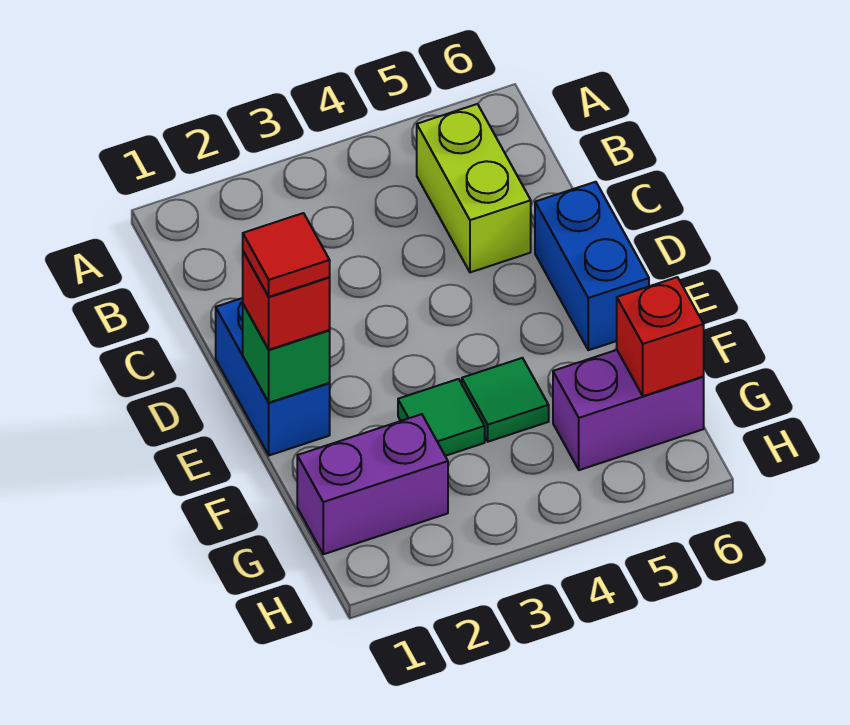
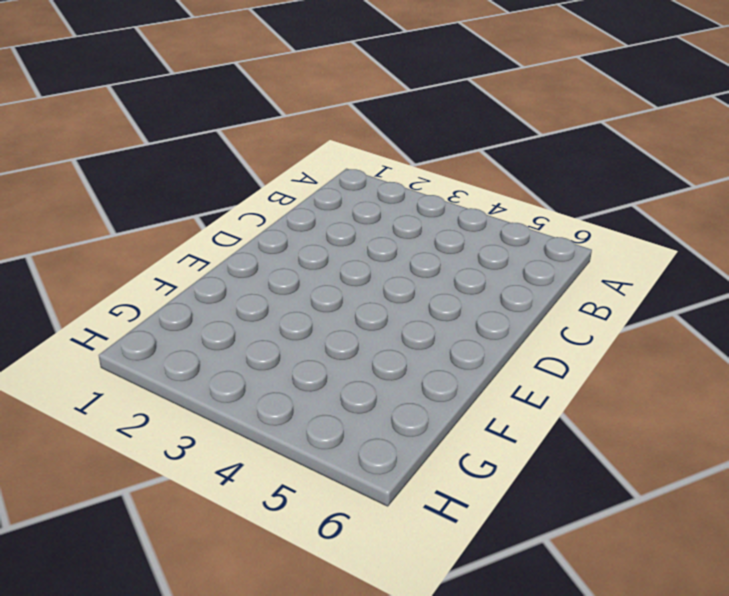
none -> lime 1x2 brick [417,104,531,272]
none -> blue 1x2 brick [216,298,330,455]

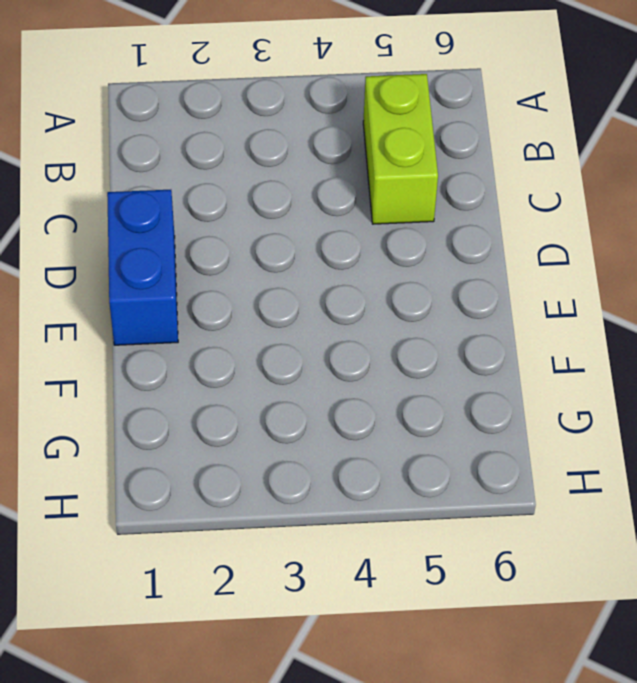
none -> blue 1x2 brick [535,182,649,350]
none -> green 1x1 tile [398,379,485,456]

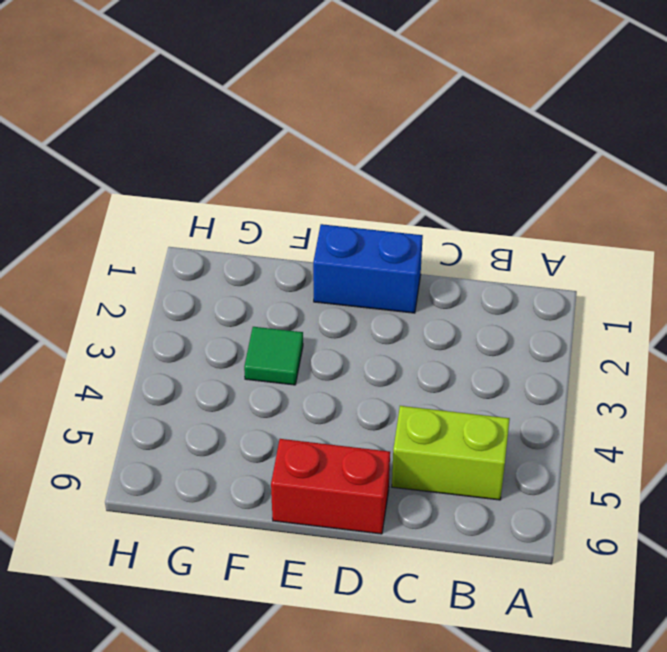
red 1x2 brick [271,439,390,534] -> blue 1x2 brick [535,182,649,350]
none -> green 1x1 tile [462,358,549,442]
none -> purple 1x2 brick [297,414,448,554]

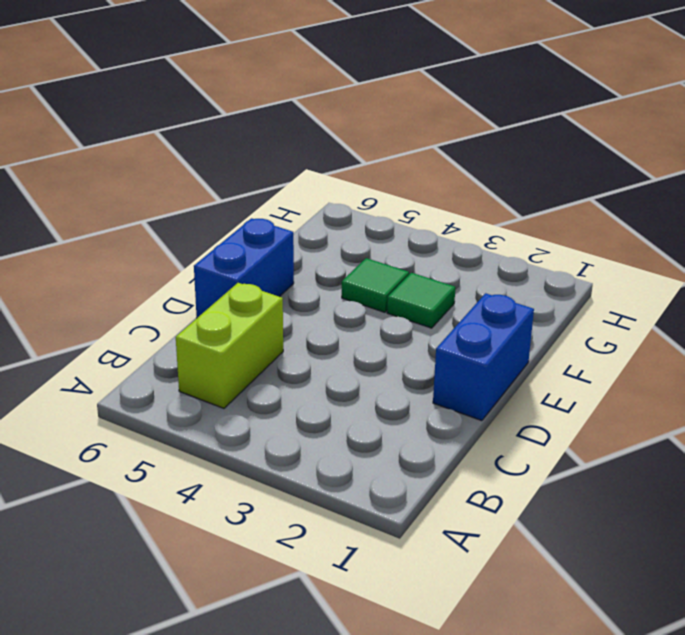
none -> purple 1x2 brick [297,414,448,554]
none -> purple 1x2 brick [553,350,704,470]

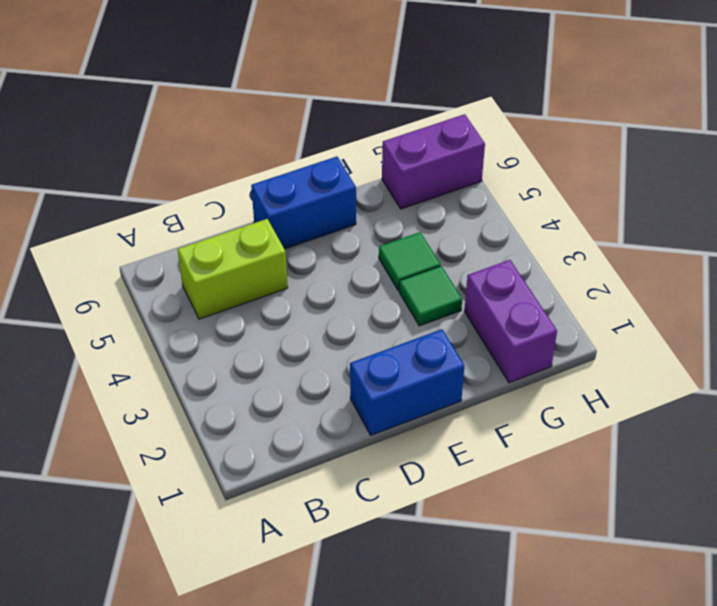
purple 1x2 brick [382,114,485,209] -> purple 1x2 brick turned to [553,350,704,470]
none -> green 1x1 brick [243,304,330,403]
none -> red 1x1 brick [617,277,704,396]

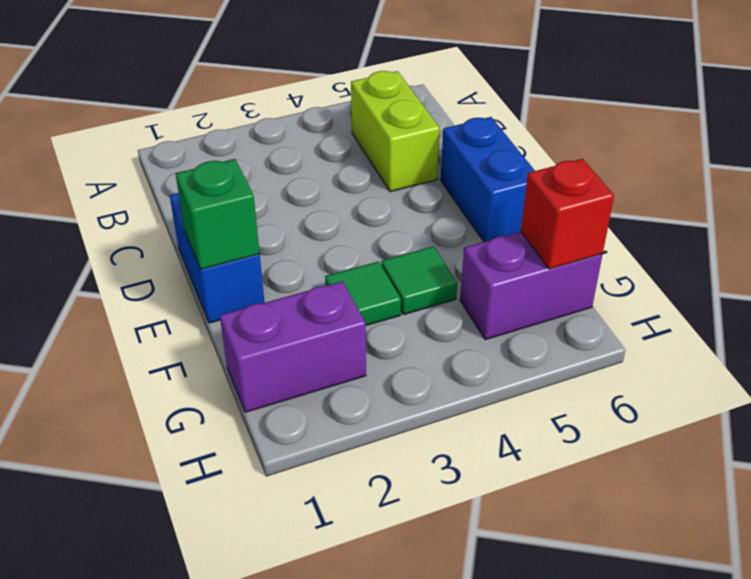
none -> red 1x1 brick [243,252,330,350]
none -> red 1x1 tile [243,213,330,297]

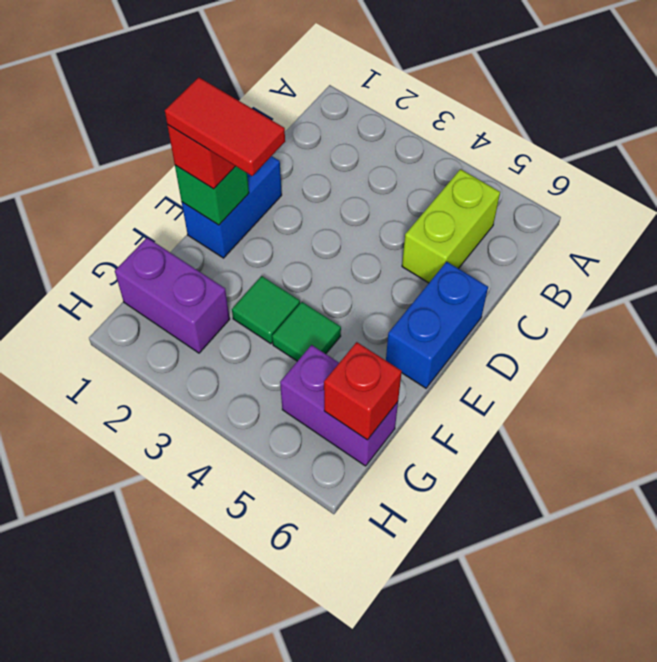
red 1x2 tile [165,77,285,176] -> red 1x1 tile [243,213,330,297]

